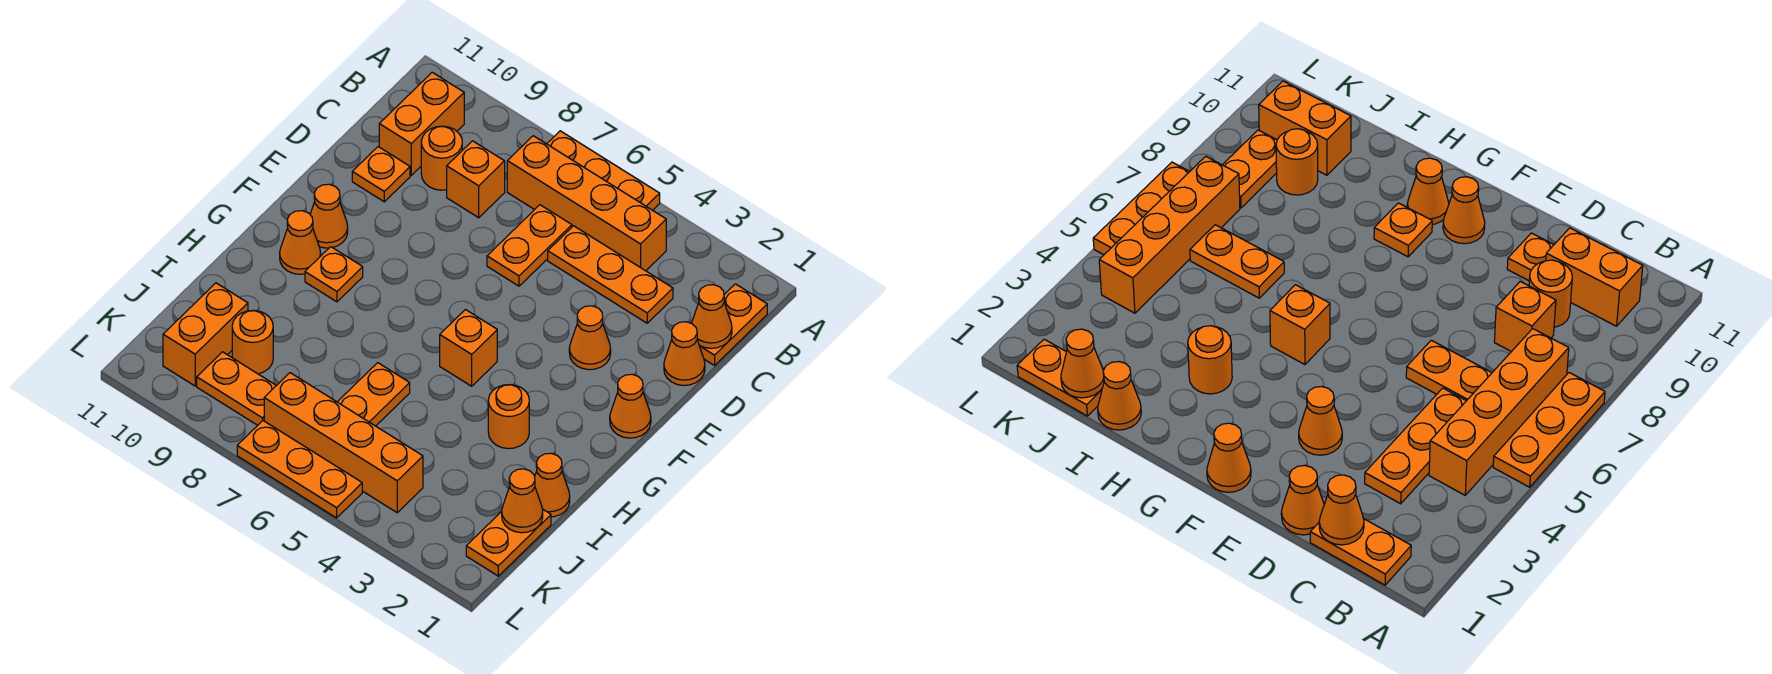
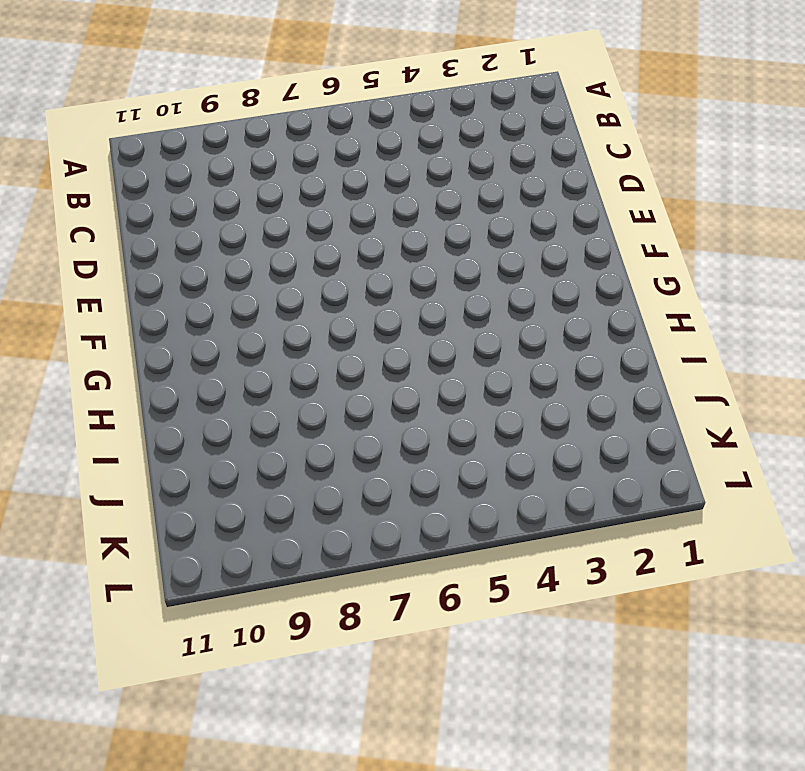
none -> orange 1x3 plate [547,131,660,210]
none -> orange 1x2 plate [699,284,767,365]
none -> orange 1x4 brick [507,136,666,271]

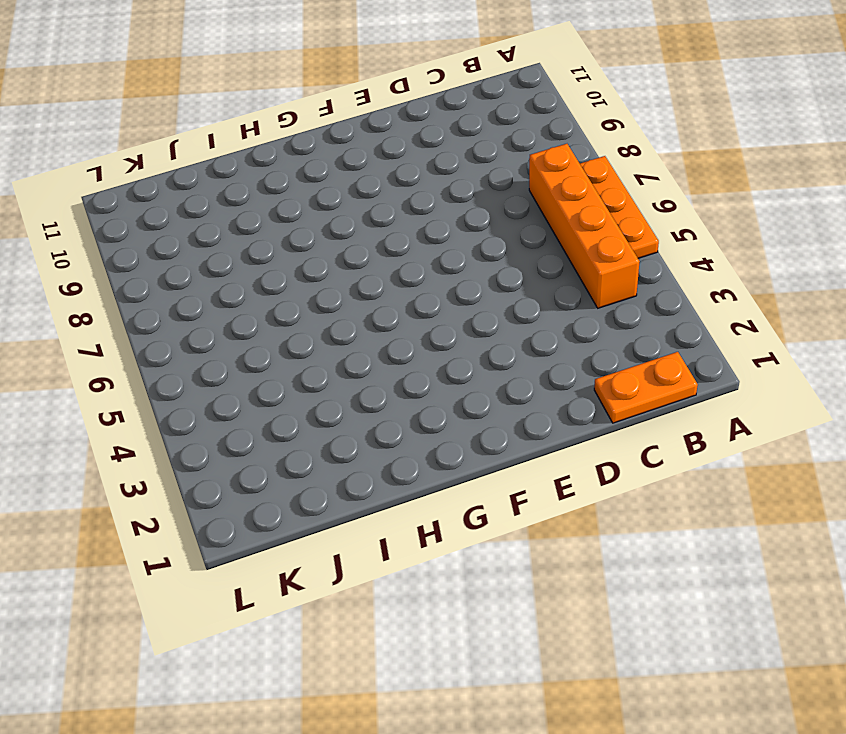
none -> orange 1x2 brick [379,72,464,175]
none -> orange 1x3 plate [548,226,673,323]
none -> orange 1x2 plate [487,205,572,286]

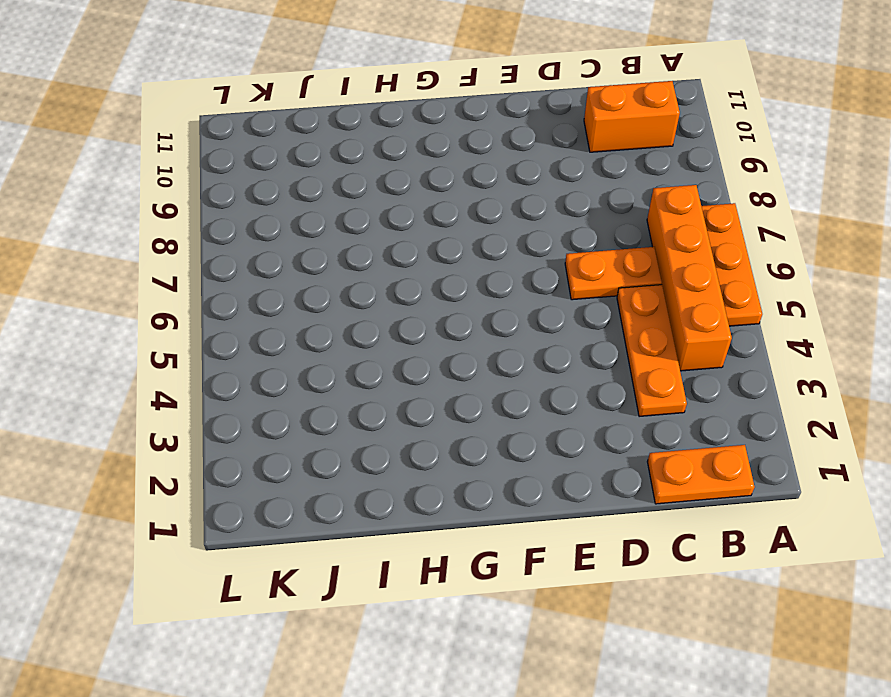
none -> orange 1x1 brick [447,141,505,218]
none -> orange 1x1 round brick [421,126,462,190]
none -> orange 1x1 cone [664,322,705,385]

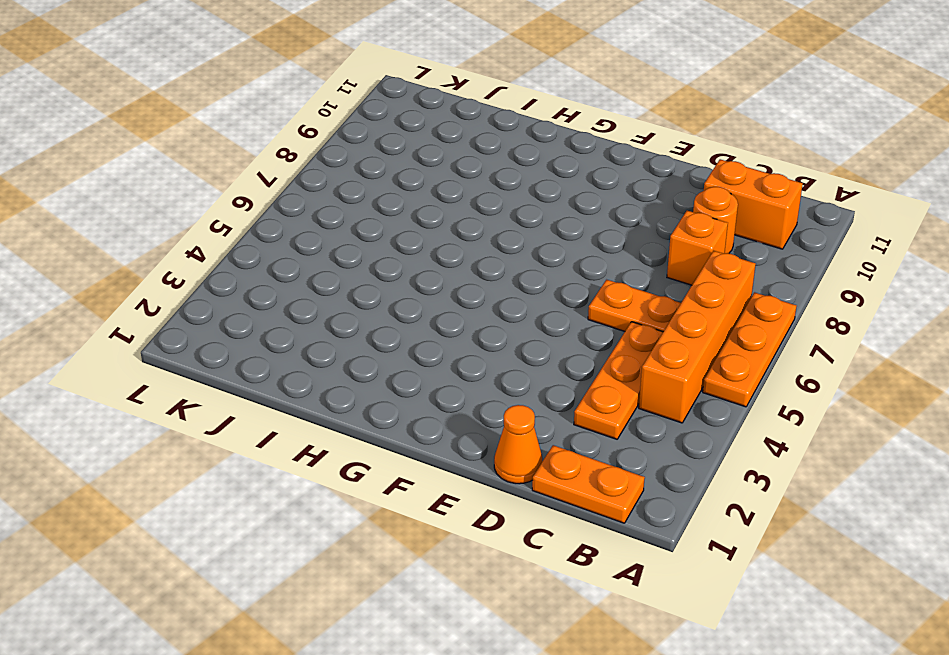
none -> orange 1x1 plate [352,147,410,202]
none -> orange 1x1 cone [569,306,611,370]
none -> orange 1x1 cone [610,374,651,438]

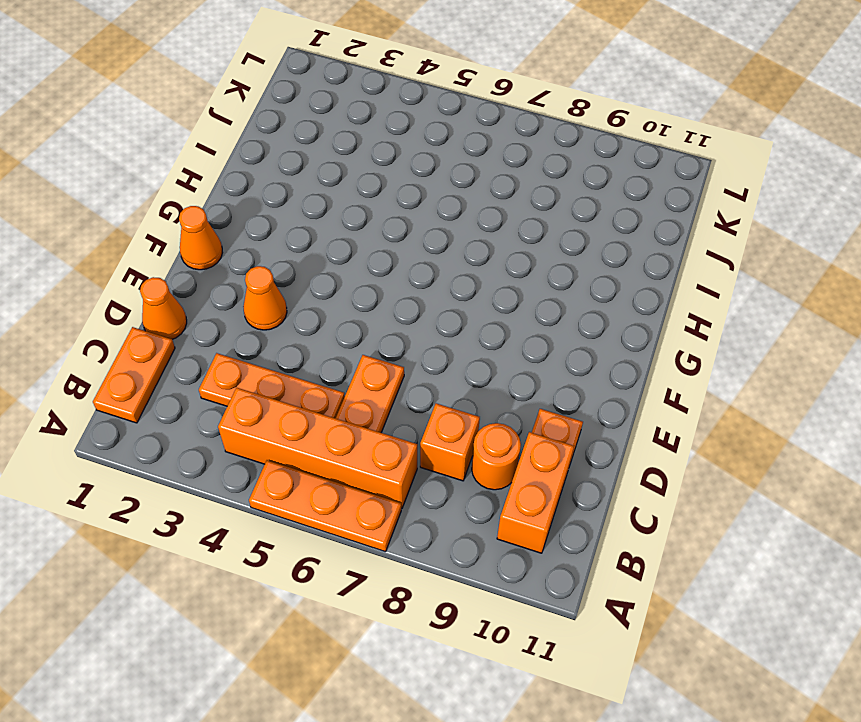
none -> orange 1x1 cone [310,184,348,248]
none -> orange 1x1 brick [440,310,497,386]
none -> orange 1x1 plate [305,247,363,302]

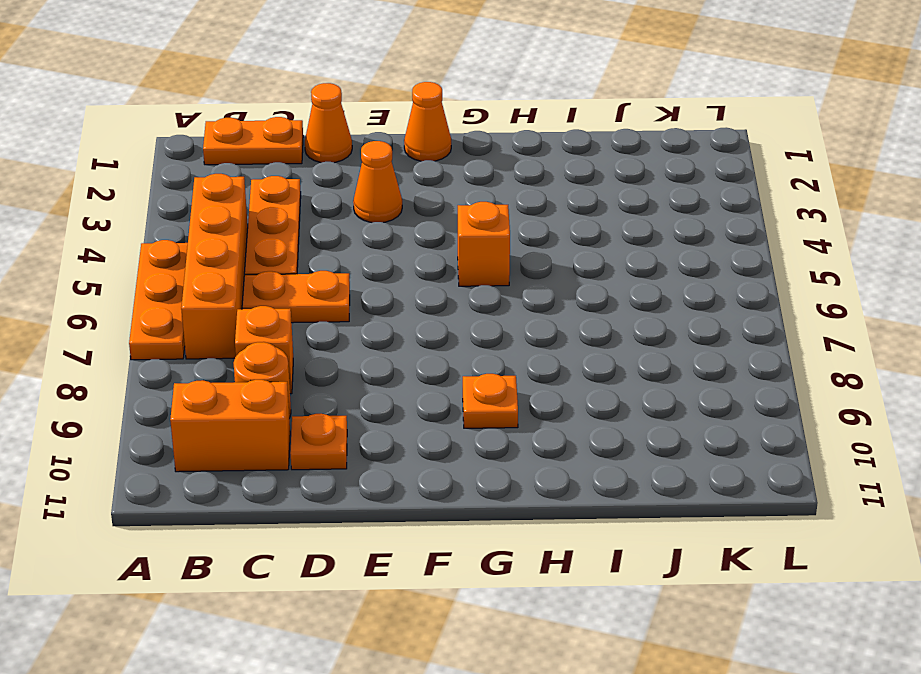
none -> orange 1x1 cone [310,184,348,248]
none -> orange 1x1 cone [280,211,321,274]
none -> orange 1x1 round brick [488,385,529,449]

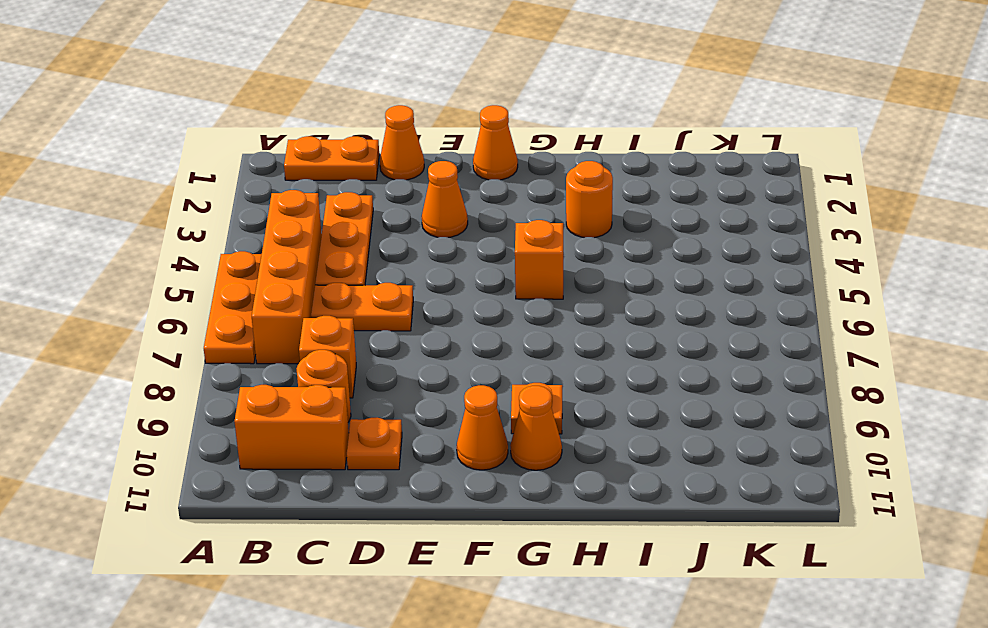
none -> orange 1x1 cone [535,453,570,517]
none -> orange 1x2 plate [338,363,410,426]
none -> orange 1x2 plate [466,509,551,576]

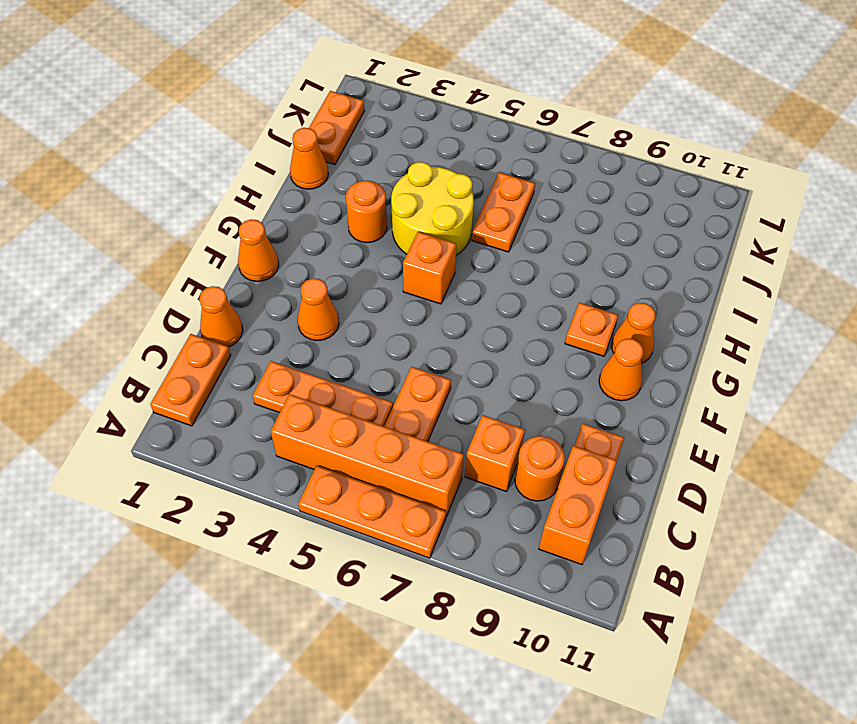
yellow 2x2 round brick [391,162,474,255] -> none
none -> orange 1x1 round brick [232,310,273,374]
none -> orange 1x2 brick [163,283,248,386]
none -> orange 1x4 brick [264,373,423,513]

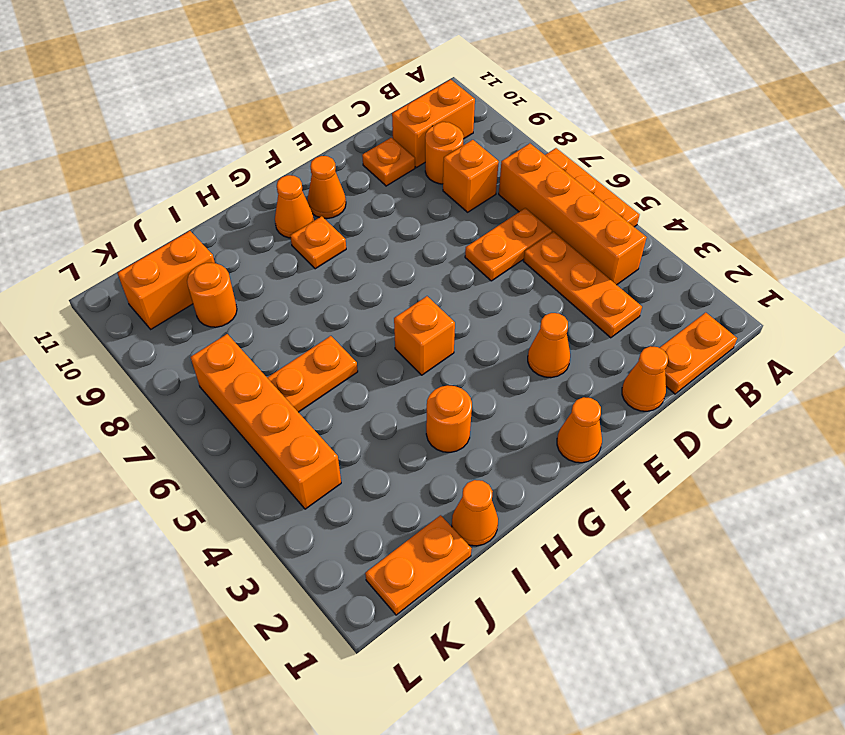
none -> orange 1x2 plate [197,352,276,425]
none -> orange 1x3 plate [237,421,362,518]
none -> orange 1x1 cone [692,285,732,348]

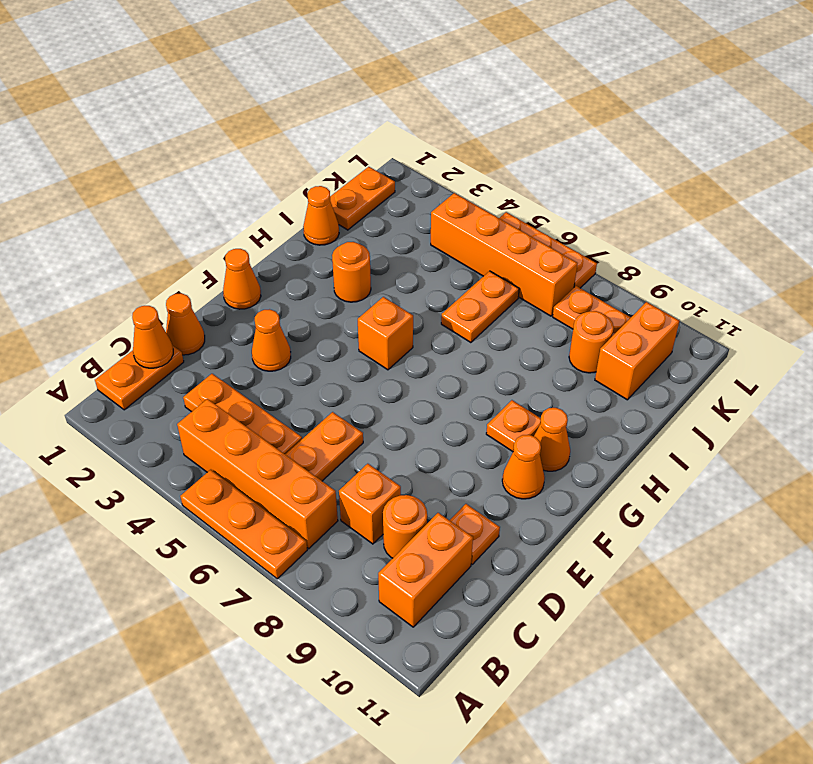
none -> orange 1x1 cone [502,469,543,533]

